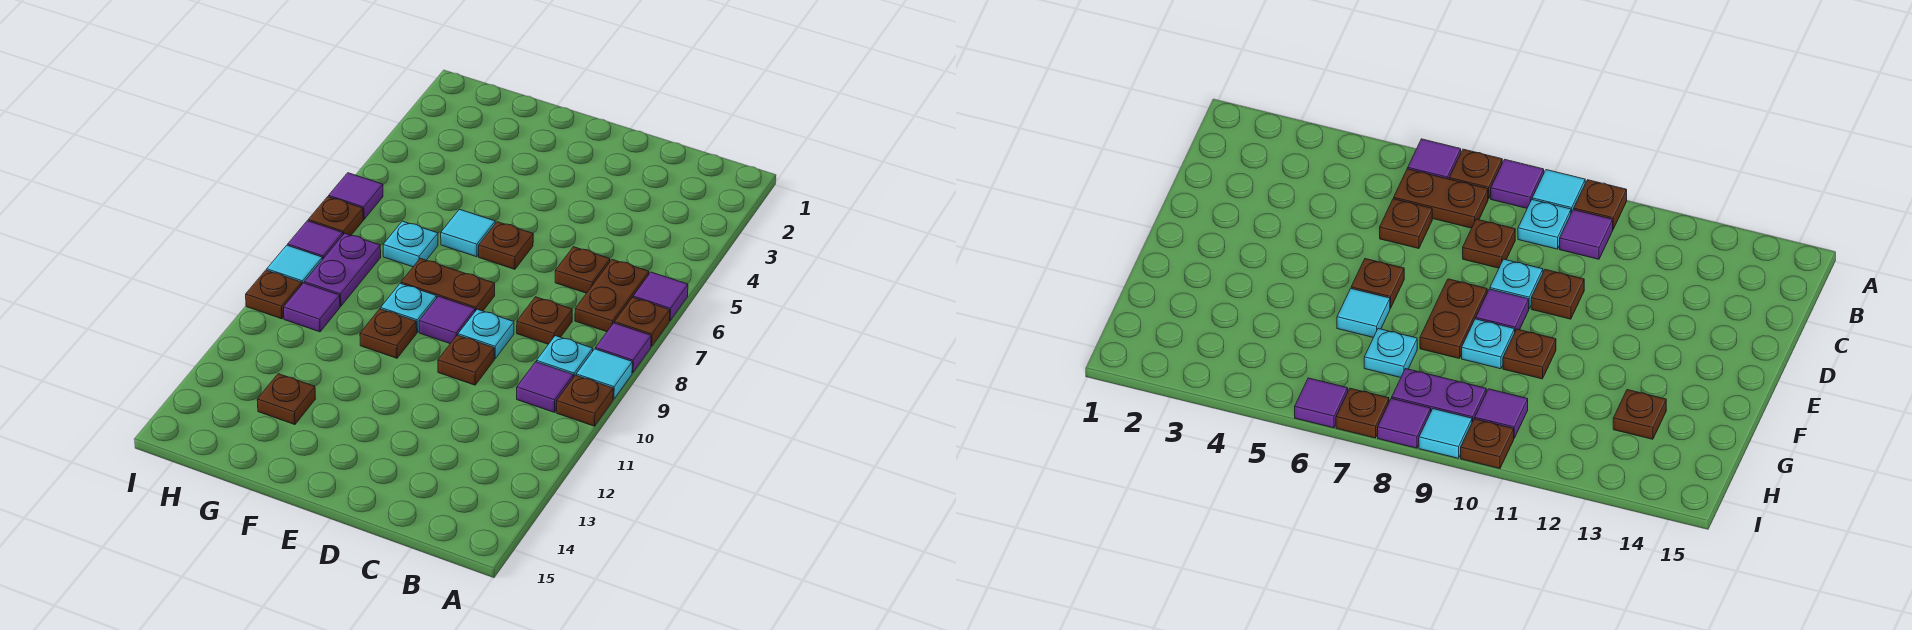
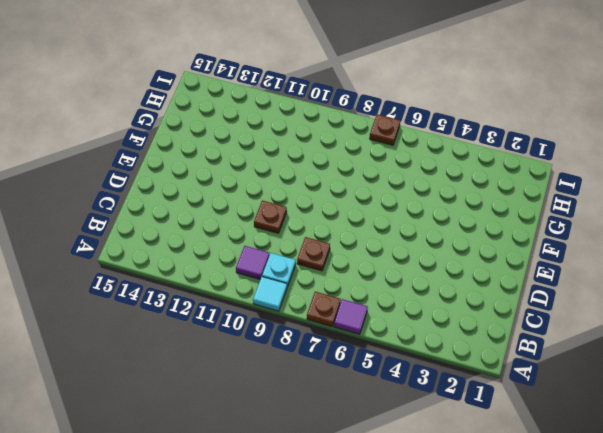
none -> purple 1x1 tile [595,323,651,373]
none -> brown 1x1 plate [556,375,613,426]
none -> brown 1x2 plate [575,259,649,332]

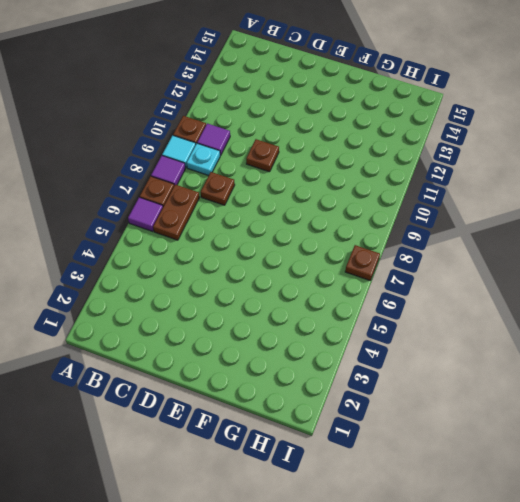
none -> brown 1x1 plate [555,247,610,293]
none -> cyan 1x1 plate [458,309,514,359]
none -> brown 1x1 plate [479,222,533,269]

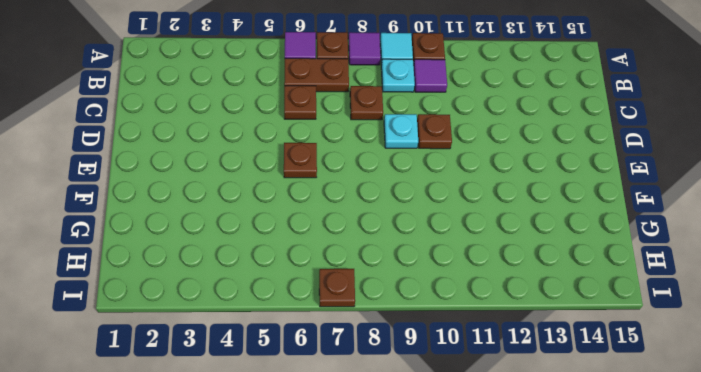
none -> brown 1x2 plate [401,258,495,311]
none -> purple 1x1 tile [419,296,475,344]
none -> cyan 1x1 tile [441,209,495,257]

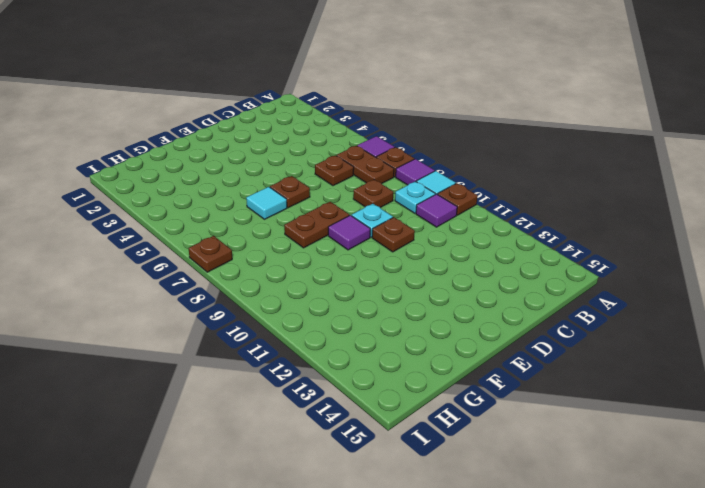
none -> cyan 1x1 plate [381,283,437,332]
none -> brown 1x1 plate [360,309,417,358]
none -> cyan 1x1 plate [383,221,438,267]

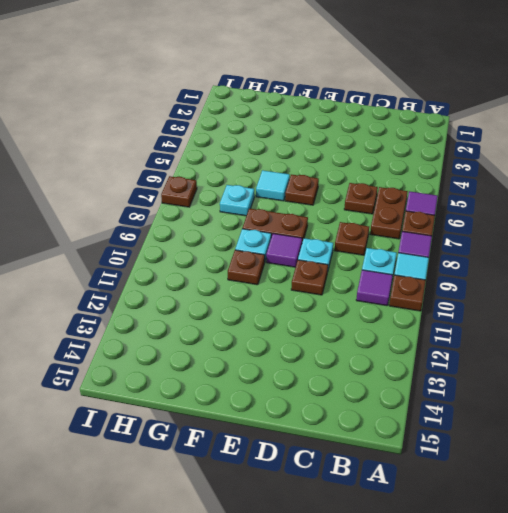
none -> brown 1x1 plate [257,374,316,425]
none -> purple 1x2 plate [304,233,381,306]
none -> purple 1x1 tile [283,283,340,332]

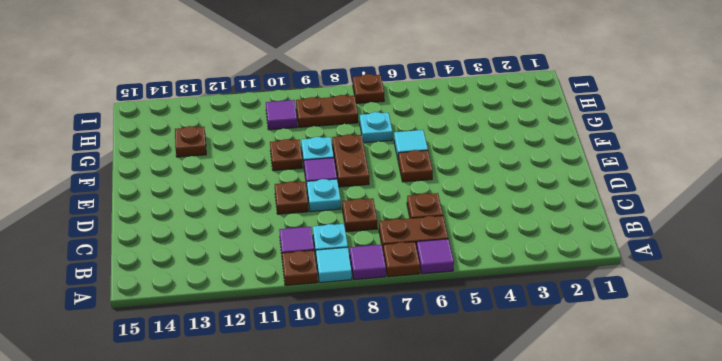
brown 1x2 plate [296,95,358,127] -> purple 1x2 plate [304,233,381,306]
none -> purple 1x1 tile [329,173,383,219]
none -> purple 1x1 tile [288,221,343,260]
none -> cyan 1x1 tile [267,245,322,284]

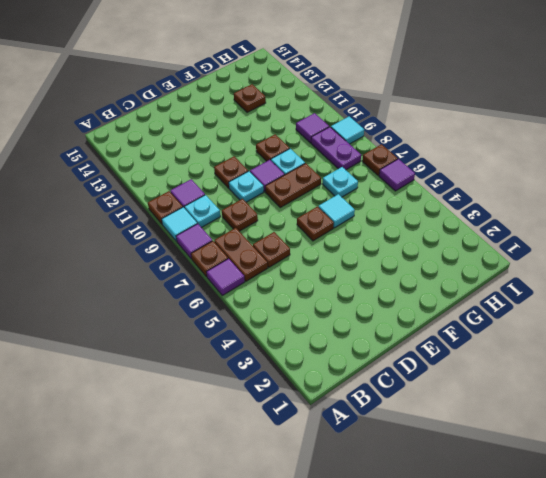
none -> purple 1x1 tile [288,221,343,260]
none -> brown 1x1 plate [246,270,302,319]

